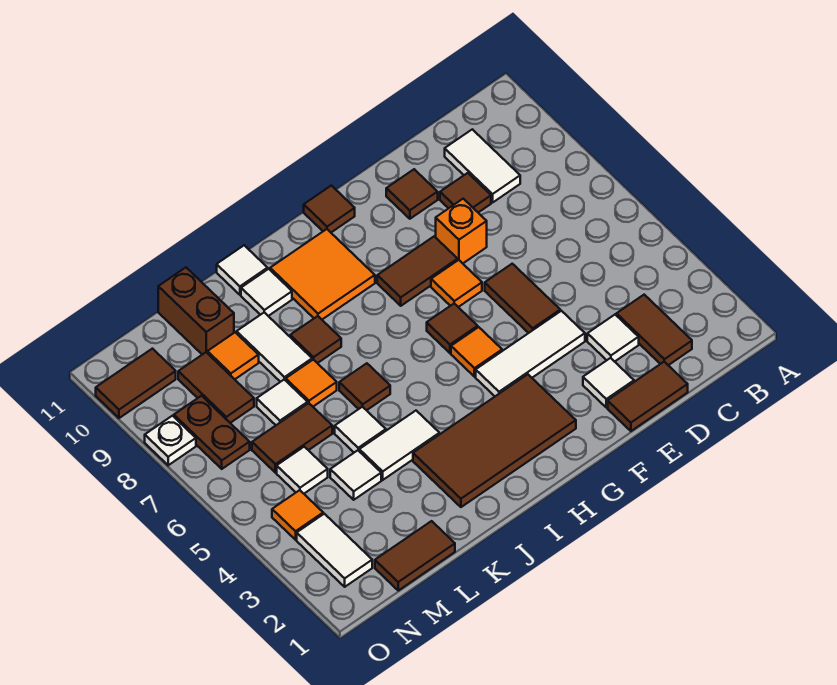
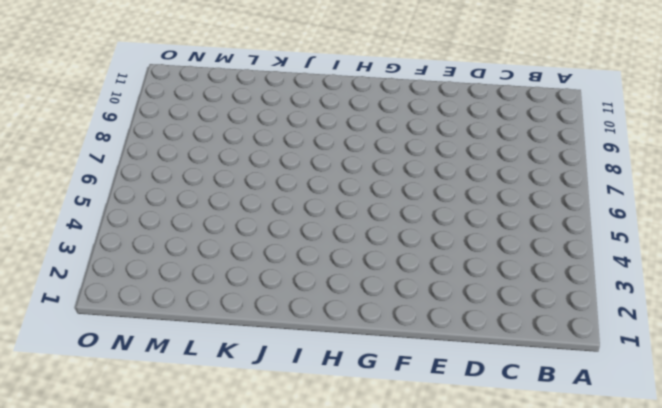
none -> brown 1x2 tile [617,295,692,365]
none -> white 1x2 tile [445,129,520,202]
none -> brown 1x2 tile [608,362,688,431]
none -> white 1x1 tile [587,315,639,362]

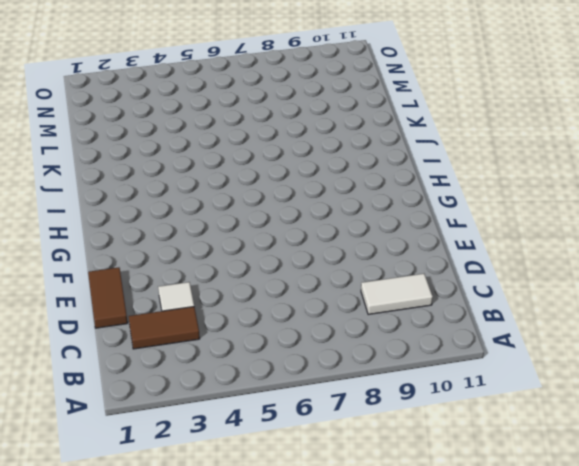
none -> brown 1x1 tile [440,173,491,213]
none -> white 1x1 tile [583,358,634,408]
none -> white 1x3 tile [476,311,585,396]
none -> brown 1x2 tile [485,264,560,333]

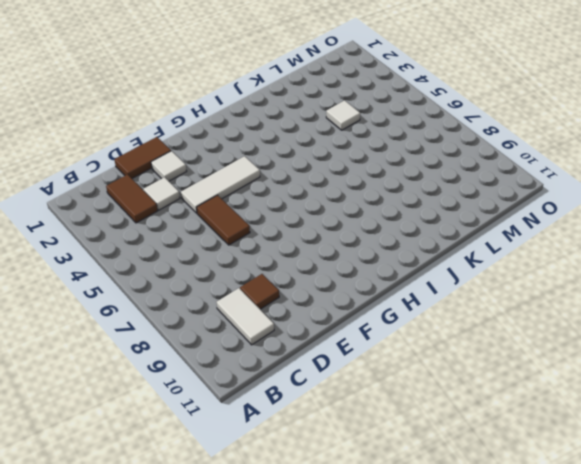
none -> orange 1x1 brick [436,199,487,263]
none -> brown 1x1 tile [386,169,438,219]
none -> orange 1x1 tile [431,260,482,307]
none -> brown 1x2 tile [377,236,458,306]

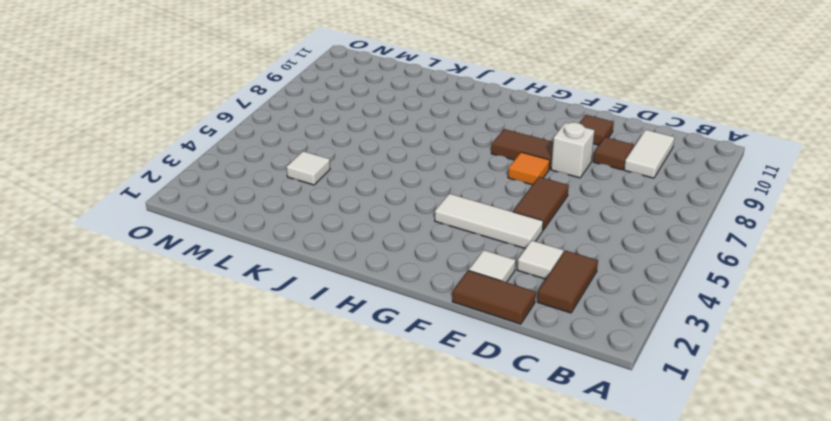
white 1x1 brick [551,122,594,178] -> orange 1x1 brick [436,199,487,263]
none -> brown 2x4 tile [413,374,576,507]
none -> orange 1x1 tile [451,327,502,377]
none -> brown 1x1 tile [427,304,478,353]
none -> brown 1x1 tile [304,186,355,232]

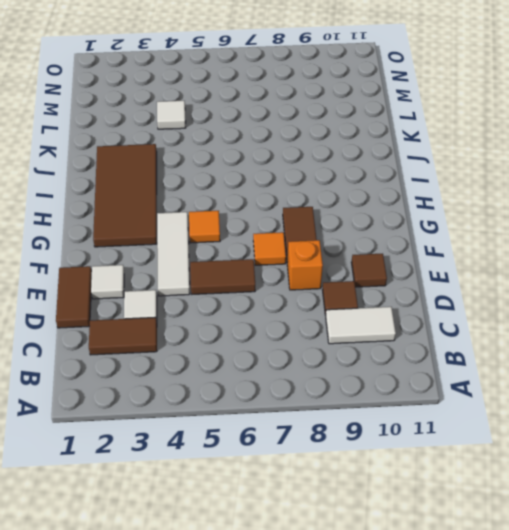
none -> brown 1x1 tile [427,304,478,353]
none -> brown 1x1 tile [304,186,355,232]
none -> orange 2x2 tile [270,229,375,319]
none -> white 1x2 tile [359,411,439,480]

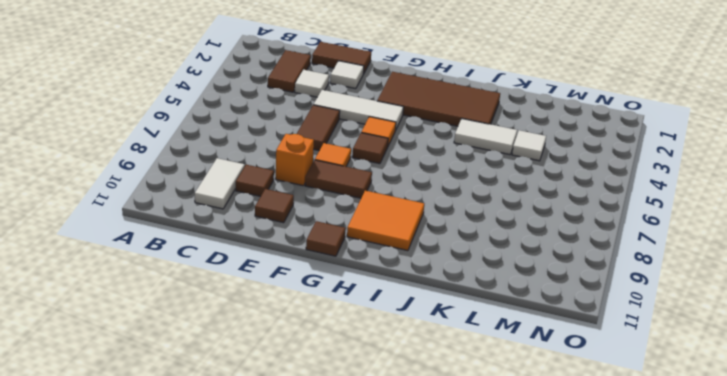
none -> brown 1x1 tile [339,363,390,410]
none -> brown 1x1 tile [290,316,341,363]
none -> white 1x1 tile [241,269,292,316]
none -> white 1x1 tile [217,245,268,295]

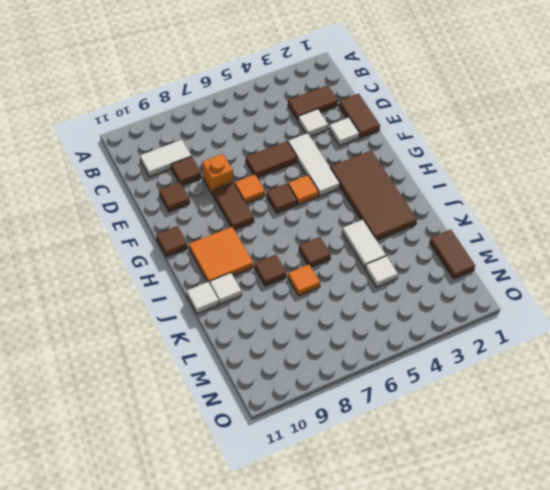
none -> white 1x1 tile [335,407,386,452]
none -> white 1x2 tile [237,312,312,382]
none -> brown 1x2 tile [252,403,332,473]
none -> white 1x1 tile [257,380,308,425]

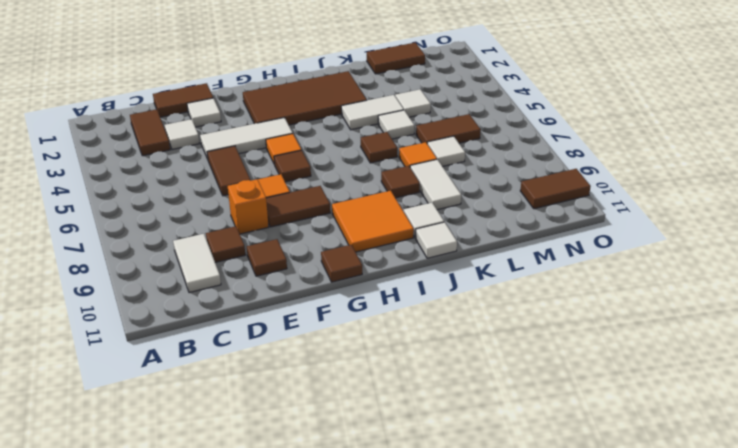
none -> orange 1x1 tile [207,332,259,379]
none -> brown 1x2 brick [158,268,234,355]
none -> white 1x1 tile [277,447,328,494]
none -> brown 1x2 tile [178,352,254,423]

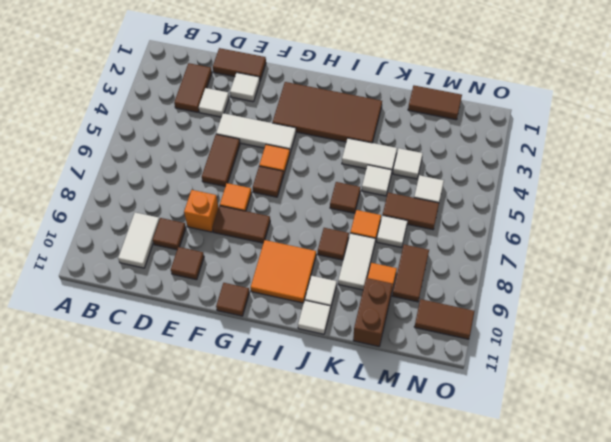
none -> white 1x2 tile [297,514,372,587]
none -> orange 1x1 tile [272,490,323,540]
none -> brown 1x2 plate [174,396,250,469]
none -> white 1x1 plate [145,416,196,465]

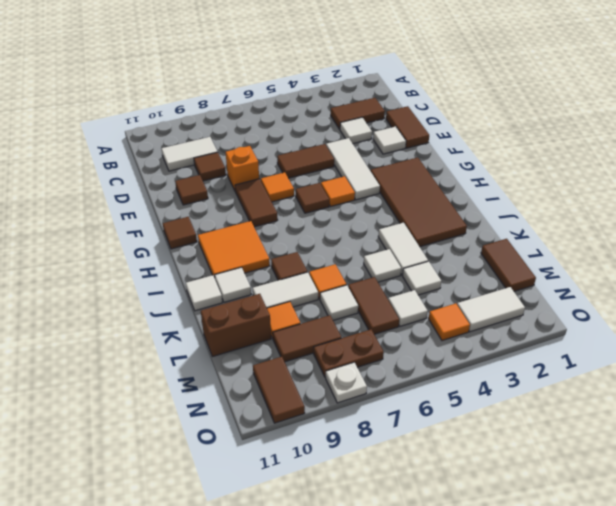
none -> brown 1x1 tile [339,363,390,410]

